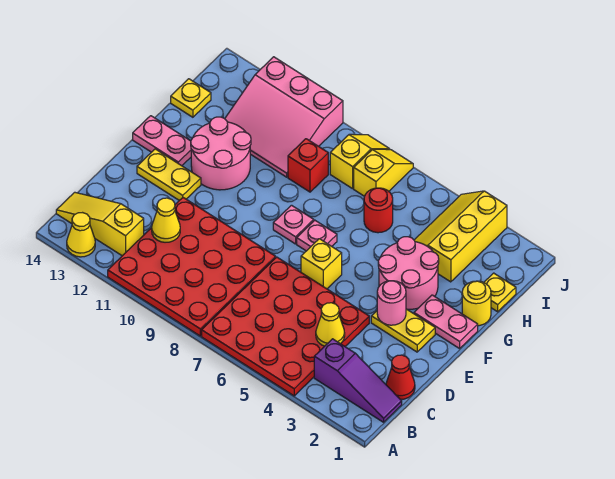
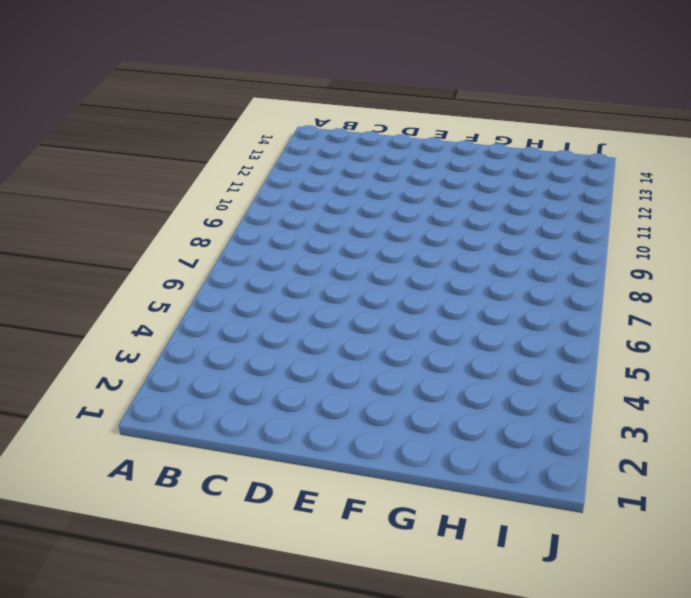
none -> red 4x4 plate [202,257,369,396]
none -> red 4x4 plate [108,198,276,336]
none -> yellow 1x1 cone [67,213,95,257]

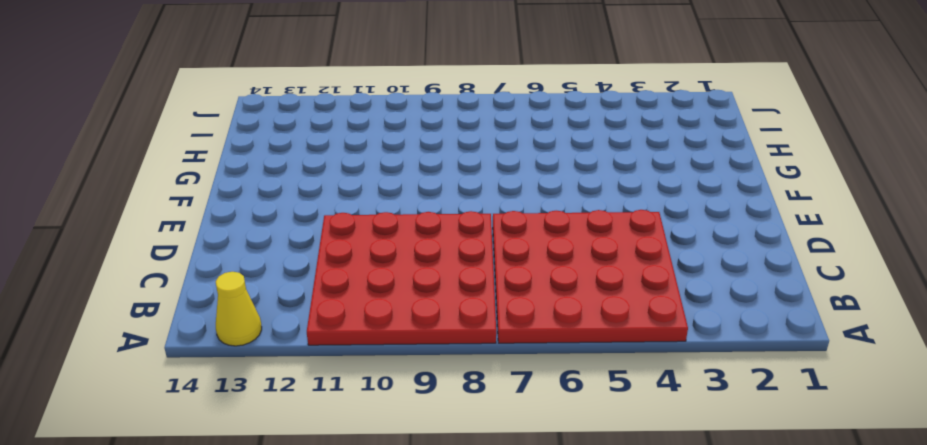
none -> purple 1x3 slope [314,339,402,422]
none -> yellow 1x3 slope [56,192,144,256]
none -> red 1x1 cone [386,355,415,399]

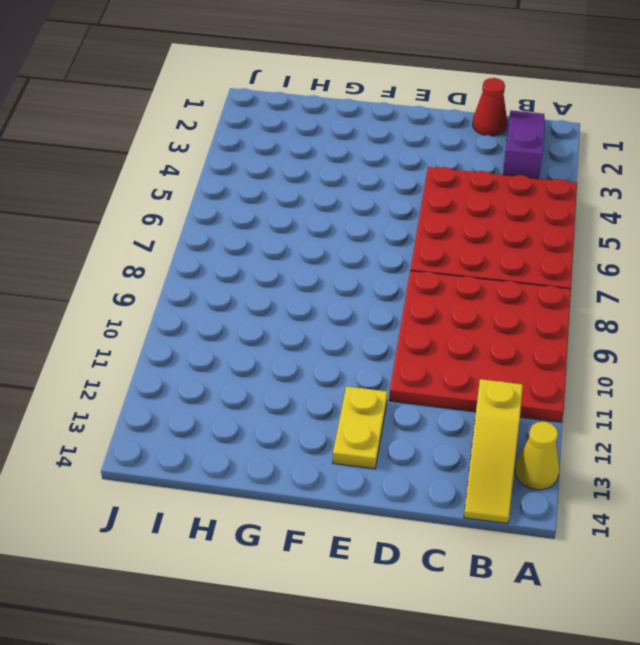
none -> yellow 1x2 plate [371,309,435,352]
none -> yellow 1x1 brick [301,239,342,289]
none -> pink 1x2 plate [414,295,478,349]

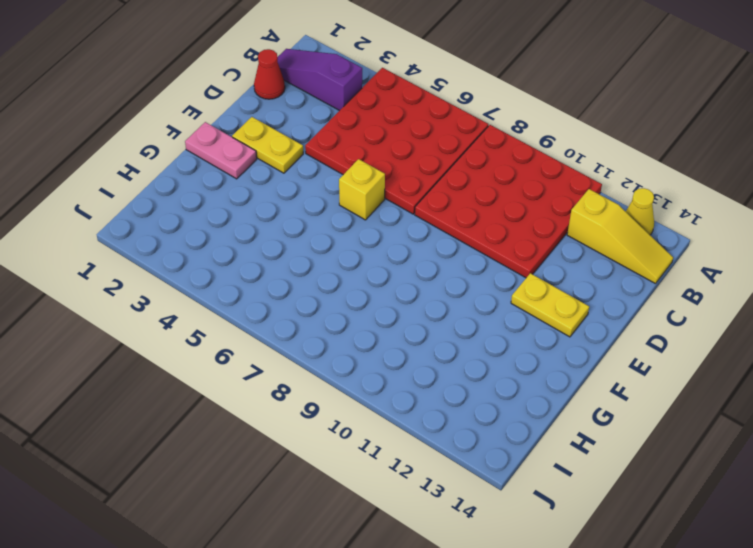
none -> pink 2x2 round brick [378,237,439,309]
none -> pink 1x1 plate [297,220,337,251]
none -> pink 1x1 plate [273,205,314,244]

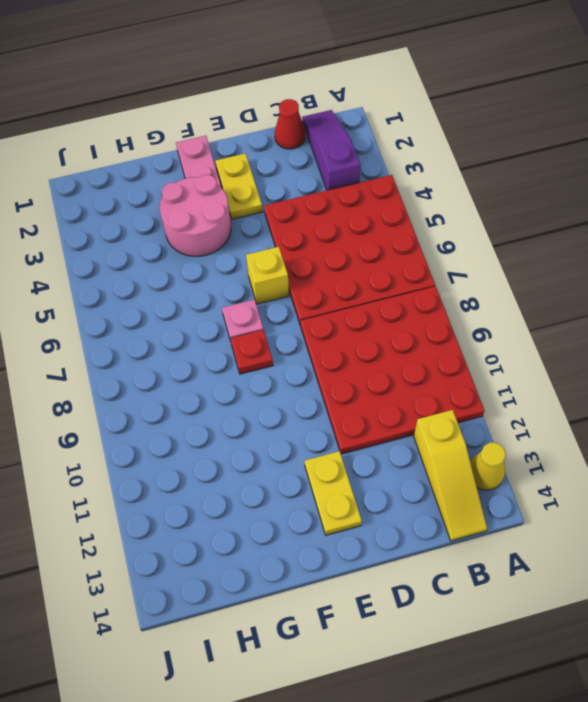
red 1x1 plate [230,330,273,374] -> pink 1x1 plate [273,205,314,244]
none -> pink 2x2 round brick [191,117,251,190]
none -> pink 1x2 plate [133,116,191,166]
none -> yellow 1x1 round brick [462,281,491,326]

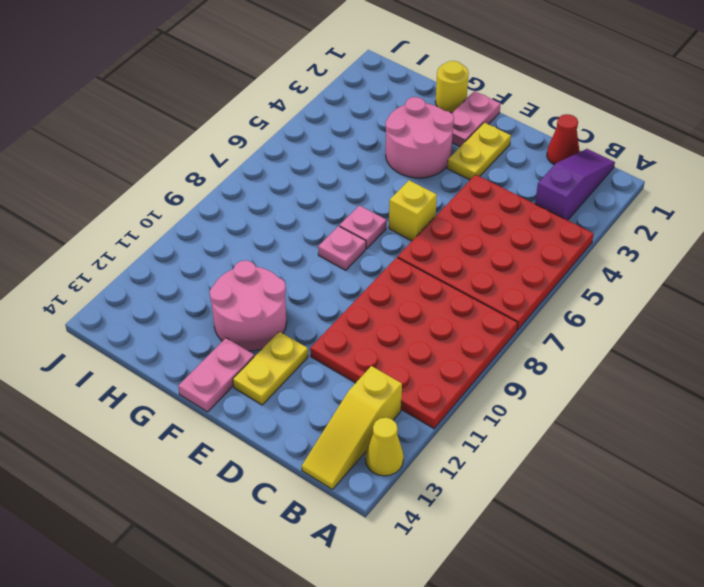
none -> yellow 1x1 plate [484,273,516,312]
none -> yellow 2x3 slope [414,191,507,282]
none -> red 1x1 round brick [364,188,393,233]

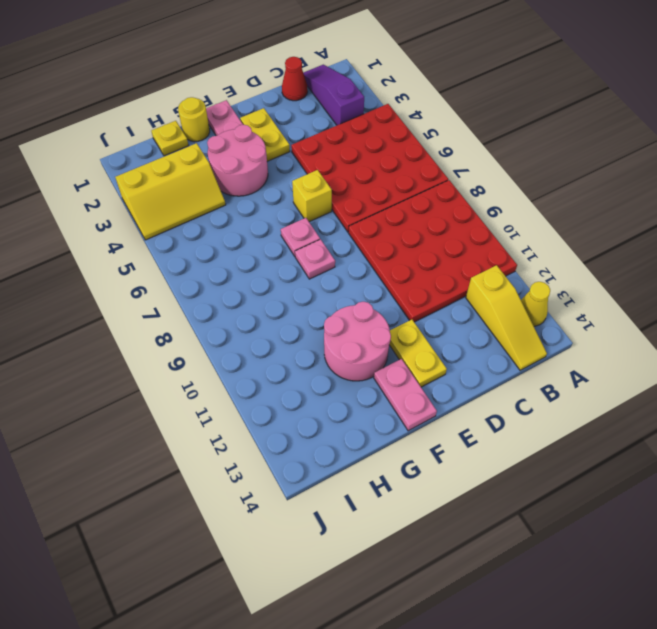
none -> red 1x1 round brick [364,188,393,233]
none -> red 1x1 brick [288,139,328,192]
none -> pink 3x3 slope [225,57,343,177]

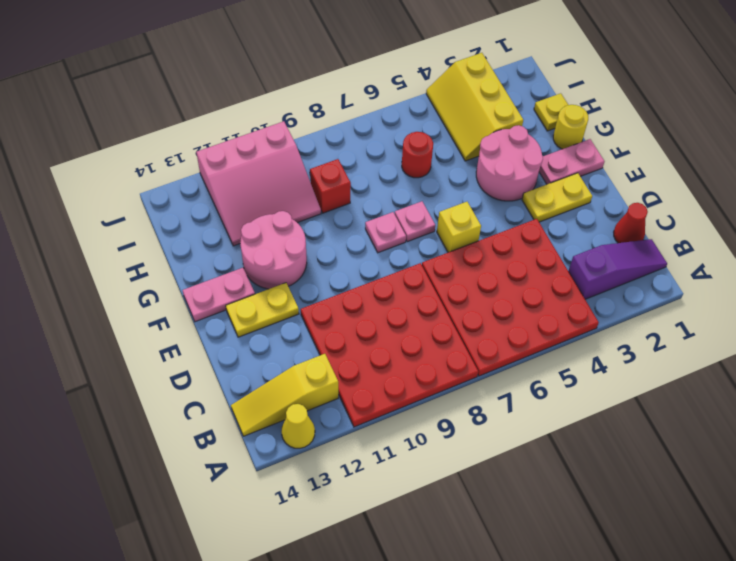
none -> yellow 1x1 plate [171,79,211,117]
none -> yellow 1x2 slope [354,149,413,196]
none -> yellow 1x2 slope [330,134,390,189]

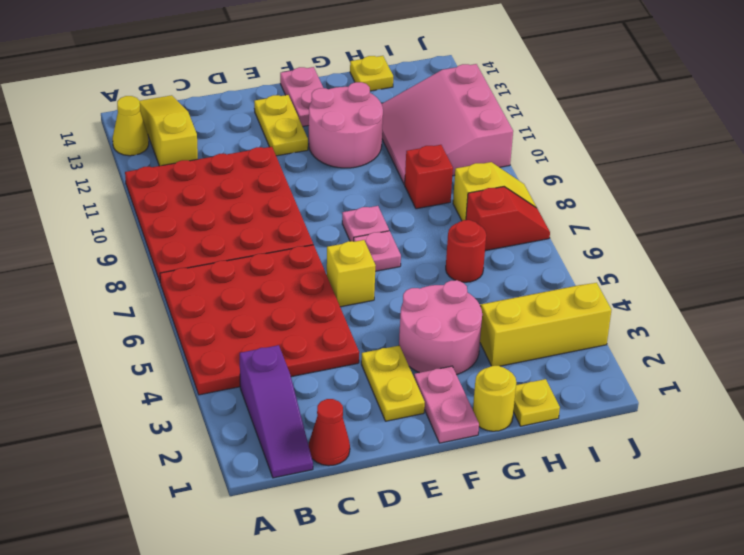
red 1x2 slope [466,187,550,251] -> yellow 1x2 slope [354,149,413,196]
none -> yellow 1x1 cone [316,303,345,346]
none -> yellow 1x1 cone [152,198,180,242]
none -> pink 1x1 round brick [377,281,406,325]

